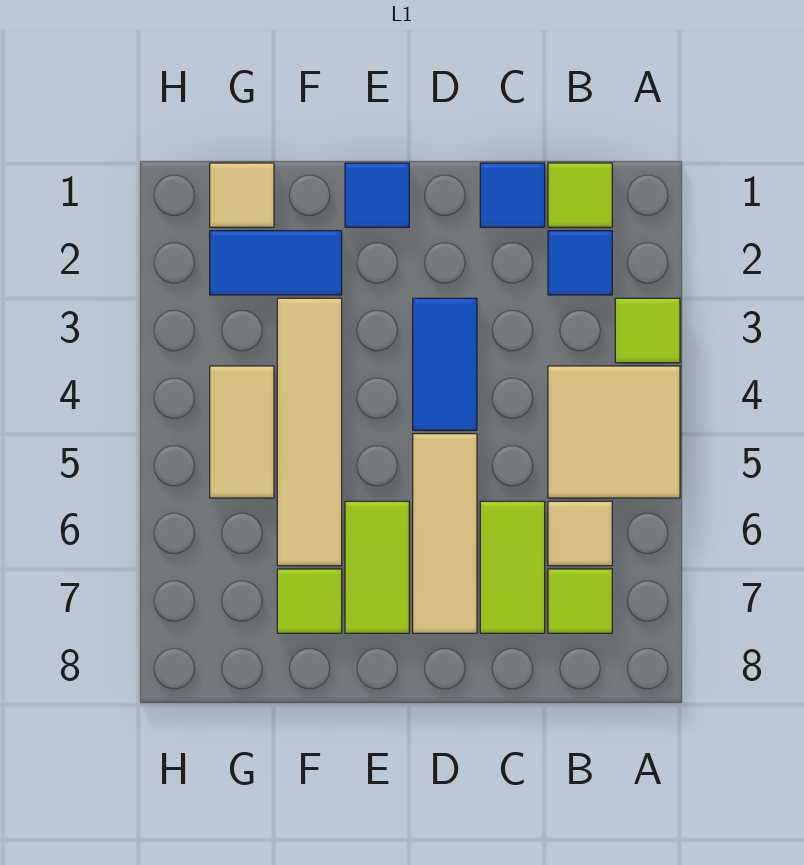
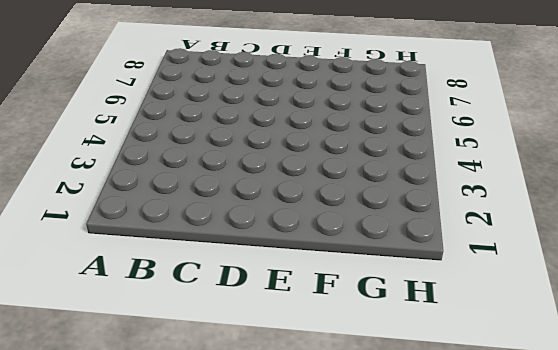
none -> lime 1x1 tile [615,298,680,363]
none -> tan 2x2 tile [548,366,680,498]
none -> lime 1x1 tile [548,163,612,227]

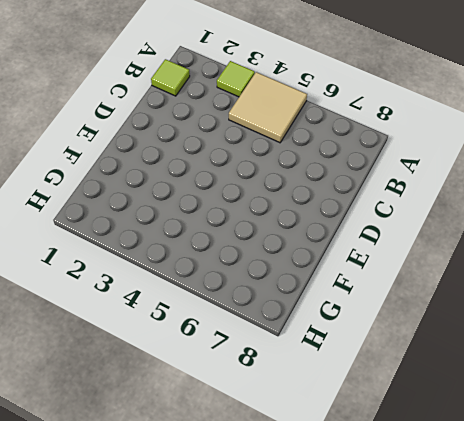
none -> blue 1x1 tile [548,231,612,295]
none -> tan 1x1 tile [548,501,612,566]
none -> lime 1x1 tile [548,569,612,633]

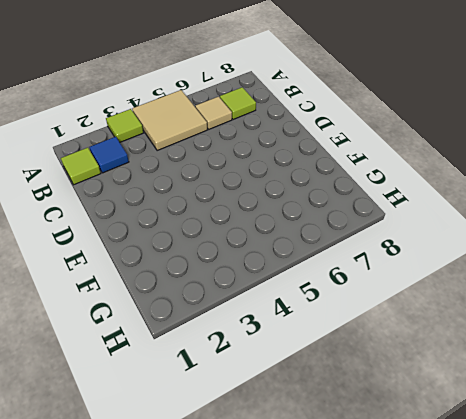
none -> blue 1x1 tile [480,163,545,227]
none -> lime 1x2 tile [480,501,545,633]
none -> blue 1x2 tile [413,298,477,430]

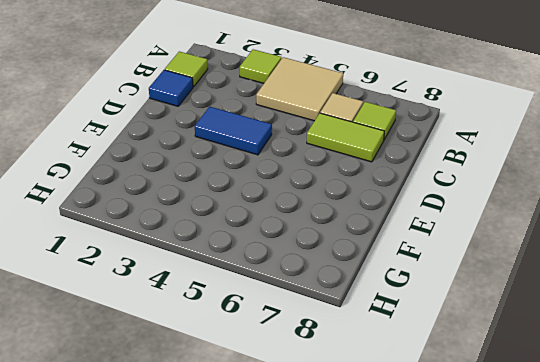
none -> blue 1x1 tile [548,231,612,295]
none -> tan 1x3 tile [413,434,477,633]
none -> blue 1x1 tile [345,163,409,227]

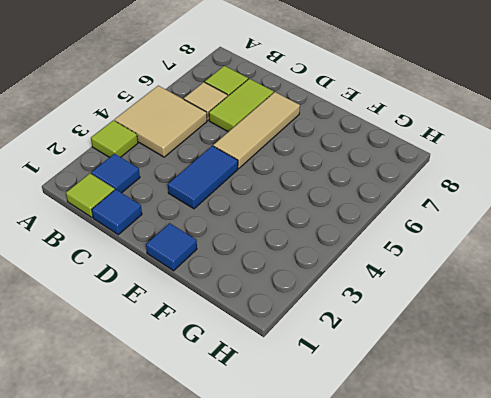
none -> lime 1x2 tile [345,501,409,633]
none -> blue 1x2 tile [210,231,342,295]
none -> tan 1x4 tile [277,298,342,566]

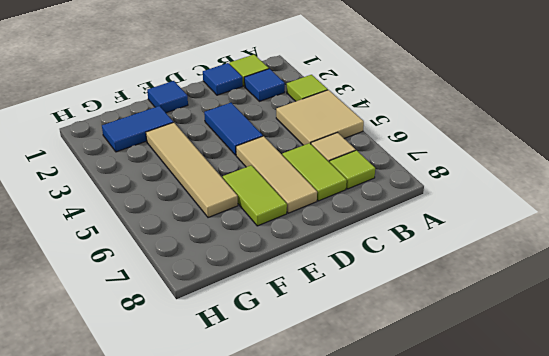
none -> lime 1x1 tile [277,569,342,633]
none -> tan 1x1 tile [210,163,274,227]
none -> tan 1x2 tile [210,366,274,498]

